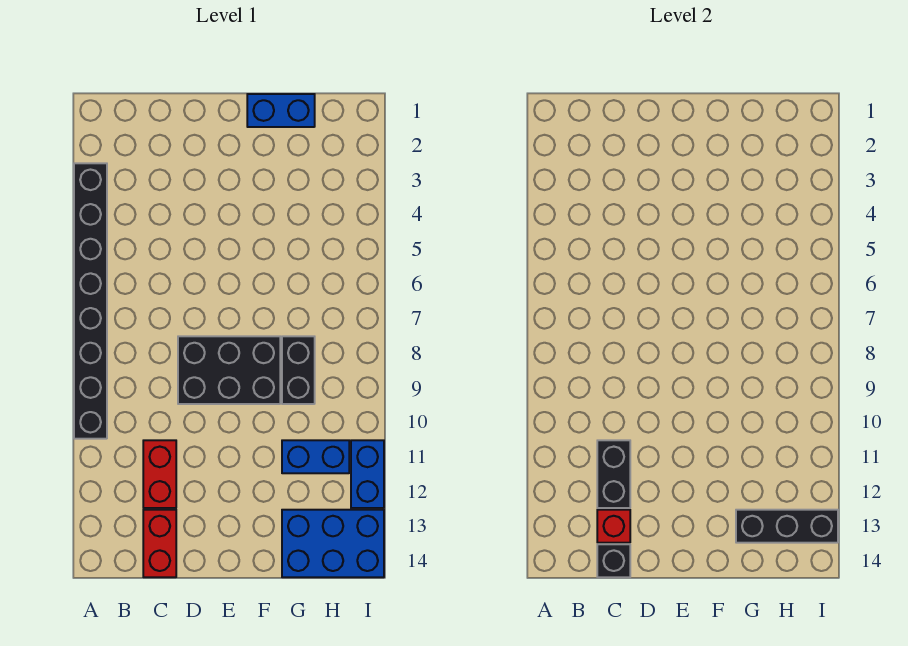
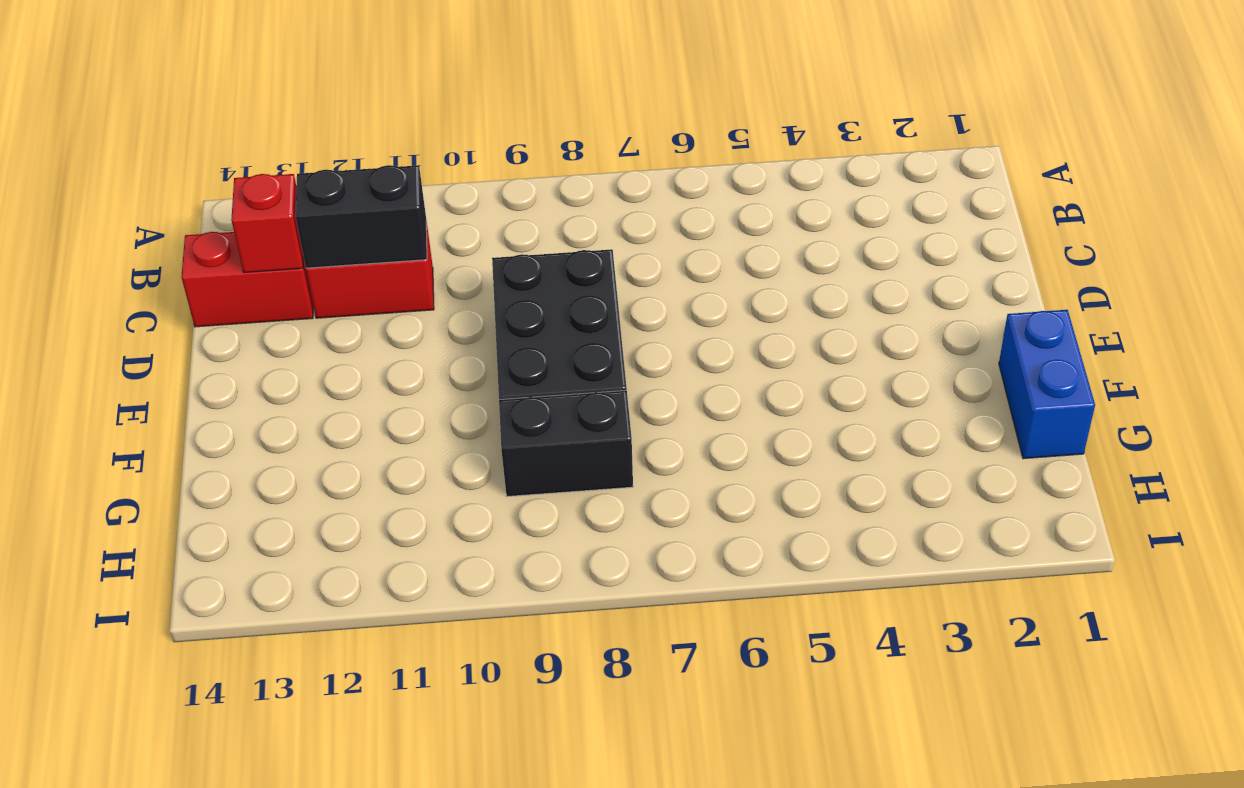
none -> black 1x8 brick [74,163,107,439]
none -> blue 1x2 brick [282,440,349,473]
none -> blue 2x3 brick [282,510,384,577]

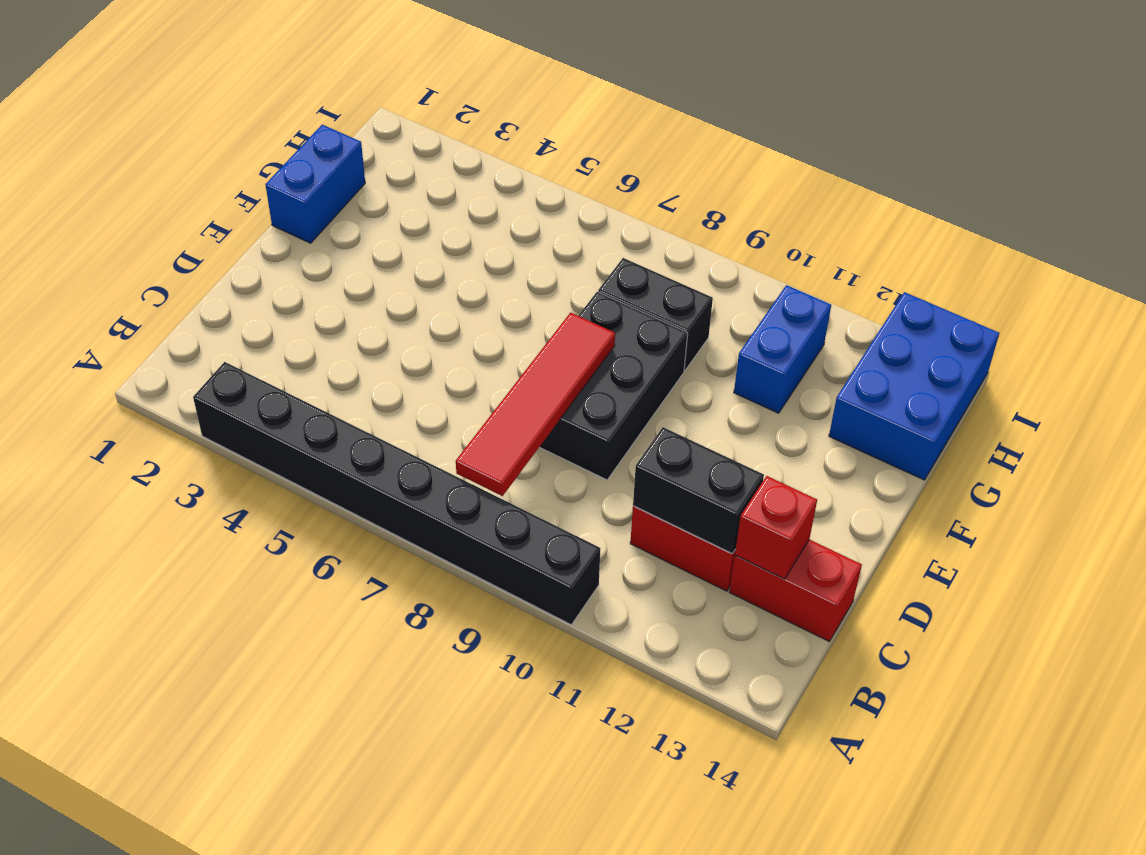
red 1x4 tile [456,312,615,496] -> none
none -> blue 1x2 brick [351,440,384,508]
none -> black 1x1 brick [597,544,630,577]
none -> black 1x3 brick [736,510,838,543]

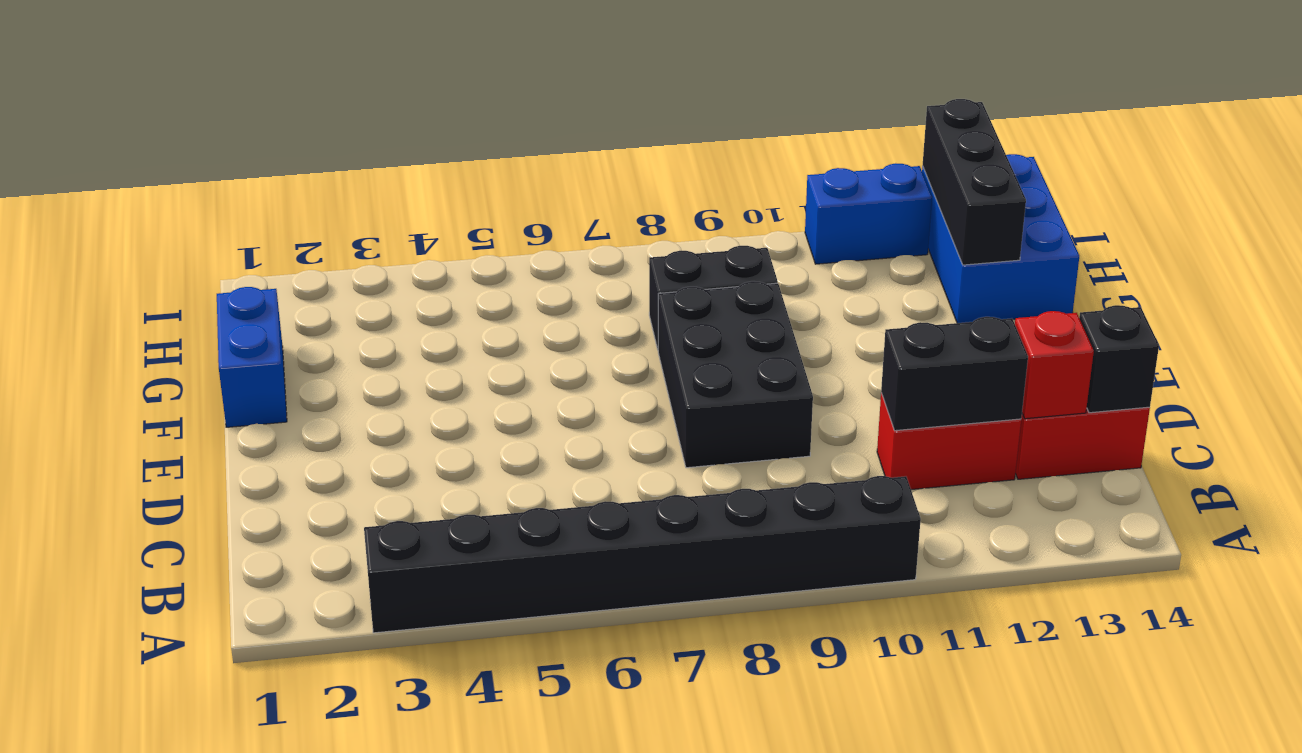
none -> blue 1x2 brick [282,440,349,473]

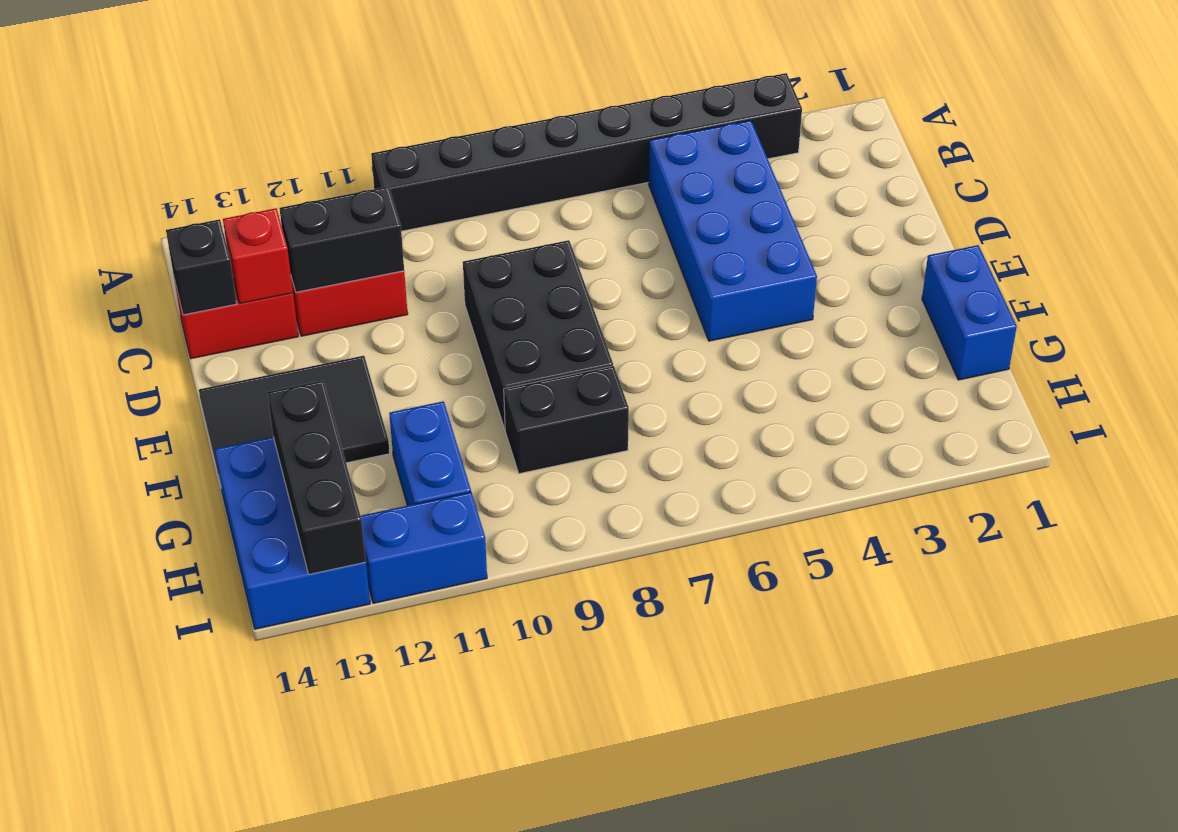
blue 2x4 brick [648,120,817,341] -> none
black 2x3 tile [199,356,390,485] -> none

